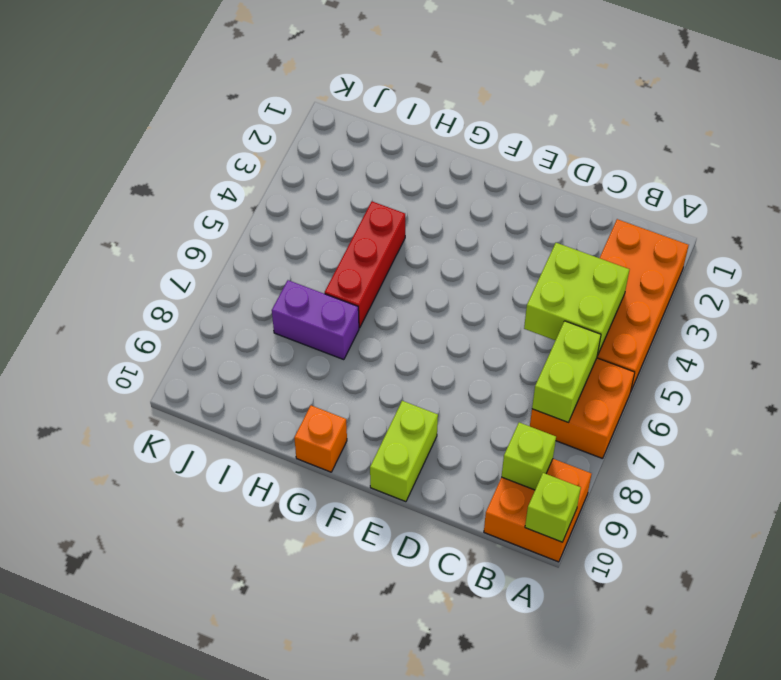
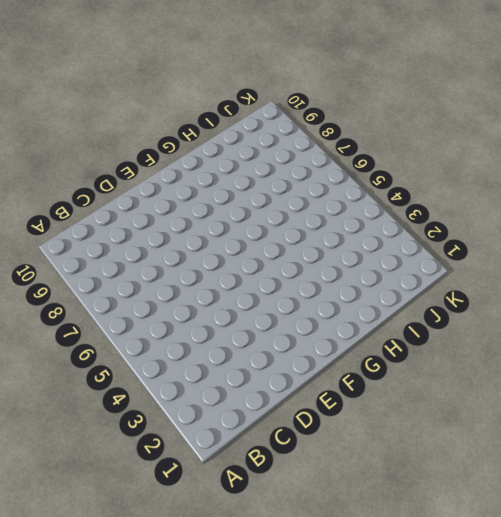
none -> orange 2x4 brick [597,219,689,391]
none -> orange 2x2 brick [530,358,635,459]

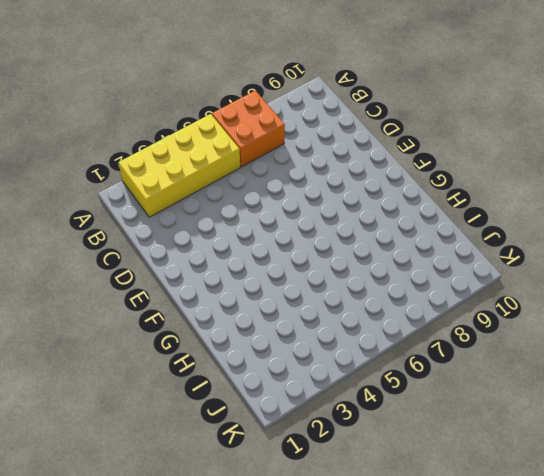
yellow 2x4 brick [119,114,240,217] -> orange 2x4 brick [597,219,689,391]
none -> orange 2x2 brick [484,459,591,562]
none -> lime 1x2 brick [370,401,438,502]

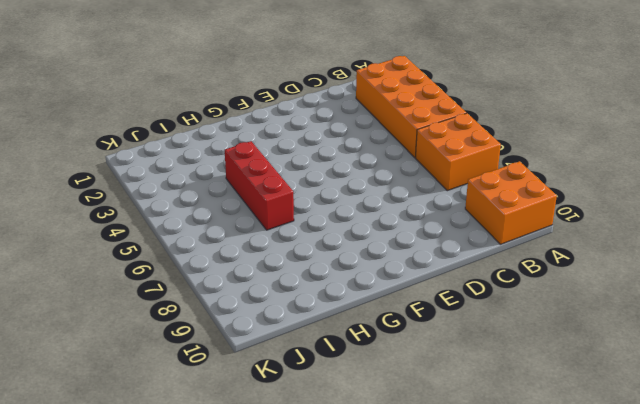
none -> lime 1x2 brick [370,401,438,502]
none -> orange 1x1 brick [294,405,347,472]

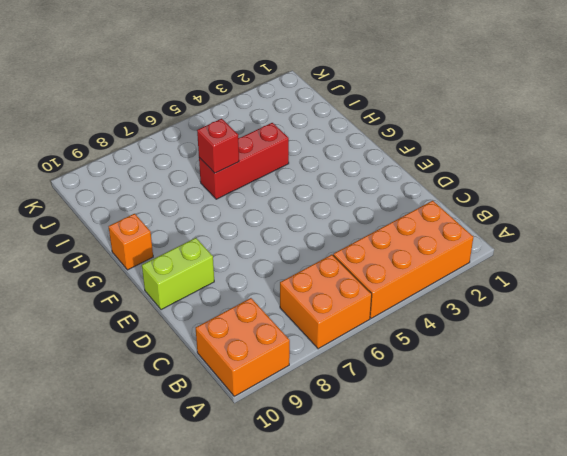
red 1x1 brick [197,119,239,173] -> none
none -> purple 1x2 brick [272,280,359,360]
none -> lime 1x1 brick [525,473,581,542]

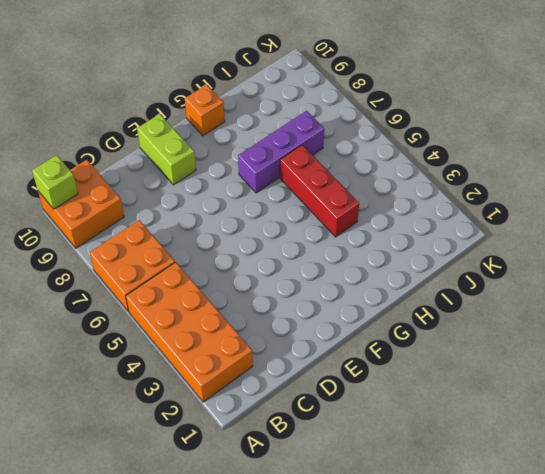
purple 1x3 brick [238,111,324,193] -> purple 1x2 brick [272,280,359,360]
none -> lime 2x2 brick [524,243,630,356]
none -> lime 1x2 brick [532,321,601,422]

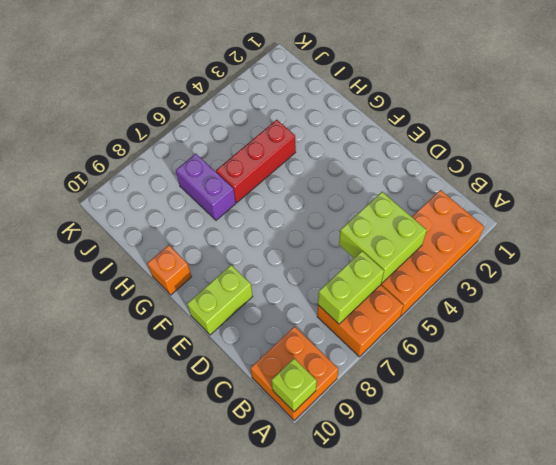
none -> lime 1x1 brick [502,423,556,490]

